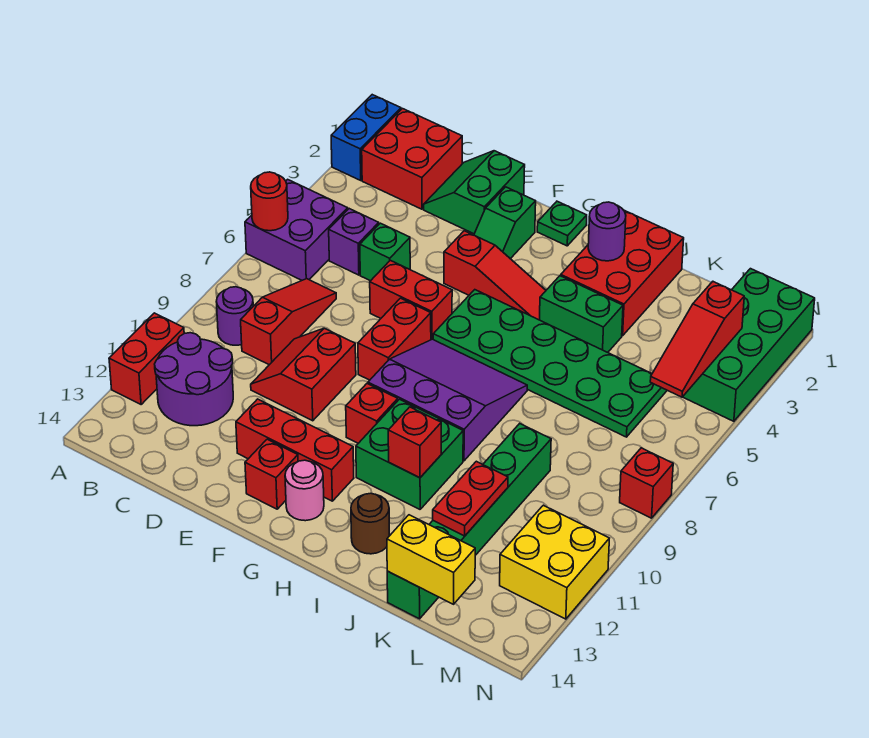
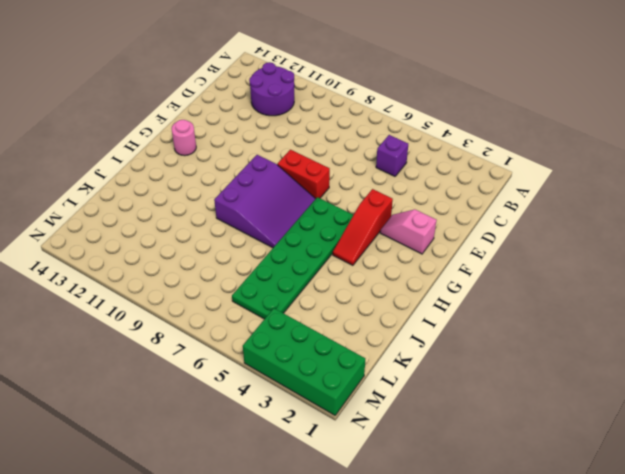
pink 1x2 slope [380,209,437,254] -> green 1x2 slope [474,187,536,259]
none -> blue 1x2 brick [331,95,401,180]
none -> purple 2x2 brick [245,179,348,280]
none -> red 1x2 brick [109,313,184,405]
none -> red 2x2 brick [362,109,462,209]

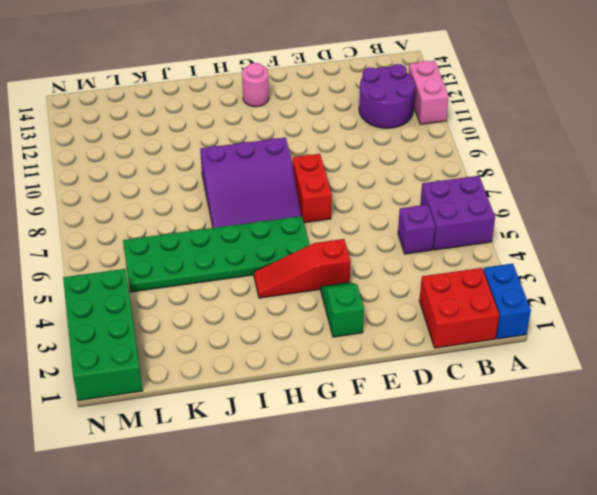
pink 1x2 brick [409,61,449,124] -> red 1x2 brick [109,313,184,405]
none -> purple 1x1 round brick [216,287,253,345]
none -> red 1x3 slope [241,279,336,365]
none -> green 2x2 slope [424,151,525,234]
none -> green 1x1 brick [360,223,410,281]

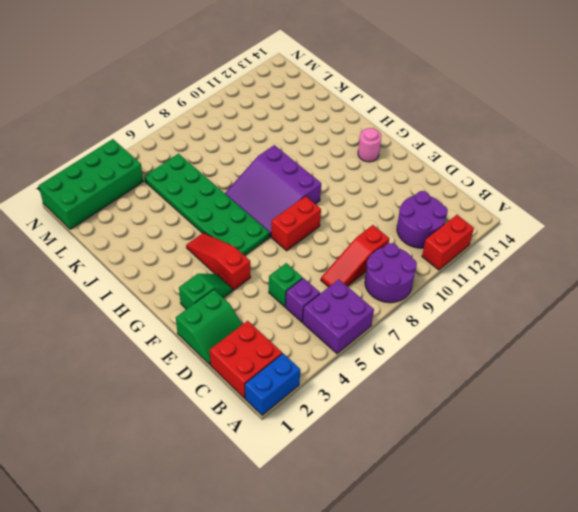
purple 2x2 round brick [365,243,417,303] -> purple 1x1 round brick [216,287,253,345]
none -> red 2x2 slope [251,328,356,421]
none -> red 1x2 brick [370,260,452,340]
none -> red 1x3 brick [236,399,354,501]
none -> red 1x1 brick [245,439,298,509]

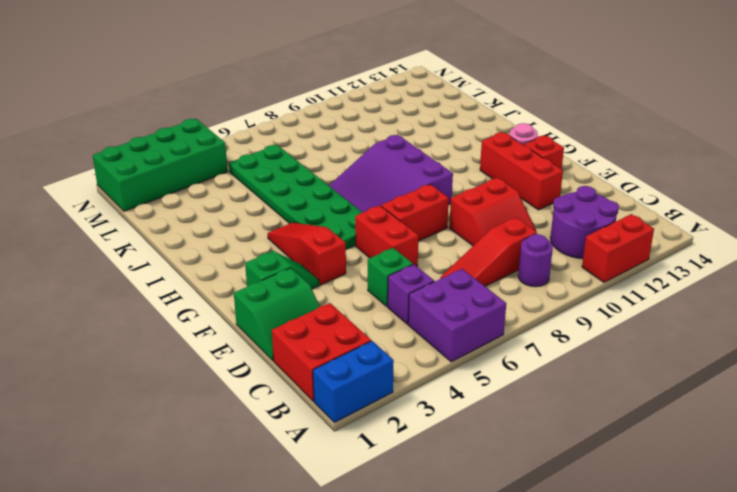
none -> green 1x1 plate [537,201,587,246]
none -> red 1x1 brick [346,384,398,443]
none -> green 2x2 brick [356,399,463,509]
none -> red 2x3 brick [561,210,684,336]

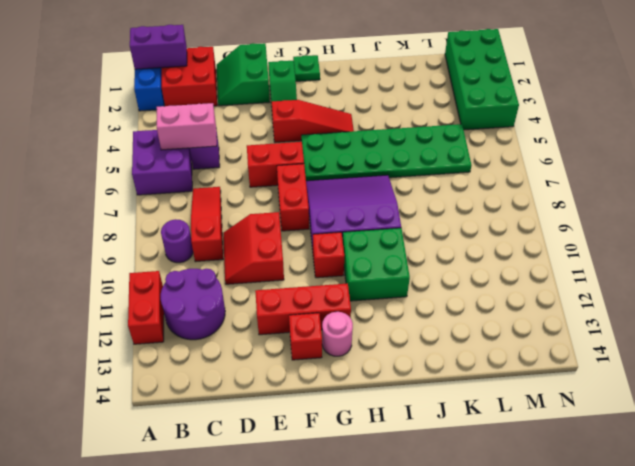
purple 1x2 brick [130,25,187,69] -> none
pink 1x2 brick [157,103,217,150] -> none
none -> green 1x1 brick [360,223,410,281]
none -> red 2x3 brick [561,210,684,336]
none -> green 1x2 brick [539,276,623,352]
none -> brown 1x1 round brick [351,493,389,554]

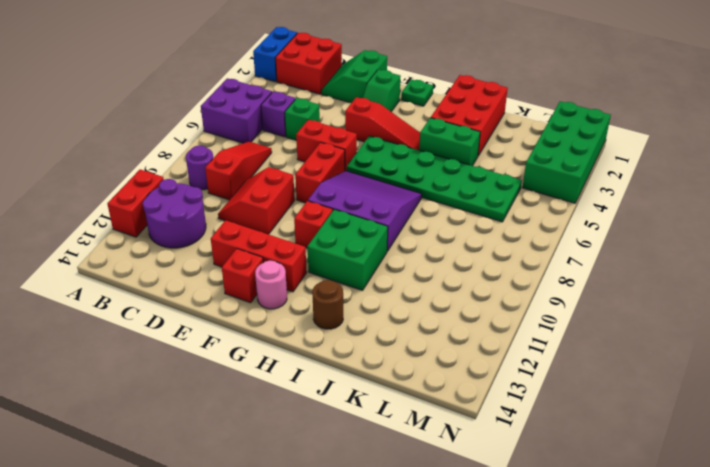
none -> green 1x6 brick [387,424,551,619]
none -> yellow 2x2 brick [500,505,609,619]
none -> red 1x1 brick [620,448,673,518]
none -> red 1x1 round brick [251,172,288,231]

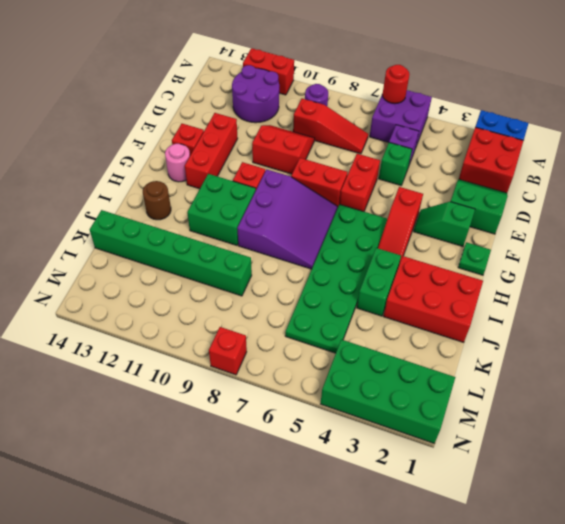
none -> yellow 2x2 brick [500,505,609,619]
none -> purple 1x1 round brick [588,202,626,261]
none -> red 1x1 brick [388,407,441,478]
none -> red 1x2 plate [433,461,508,536]

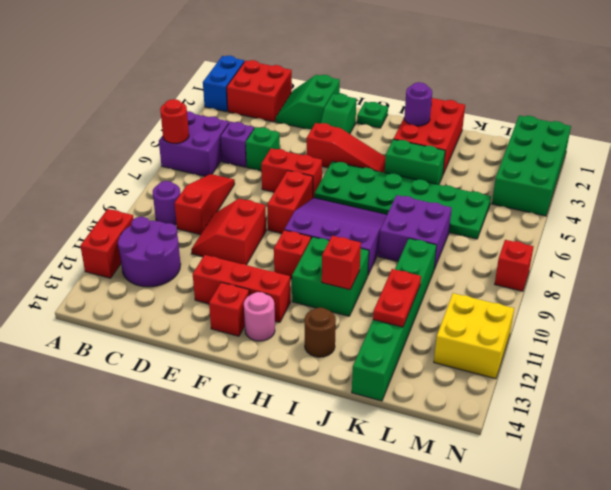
purple 2x2 brick [378,195,452,269] -> none
none -> yellow 1x2 brick [387,515,475,604]
none -> red 1x3 slope [650,282,744,397]

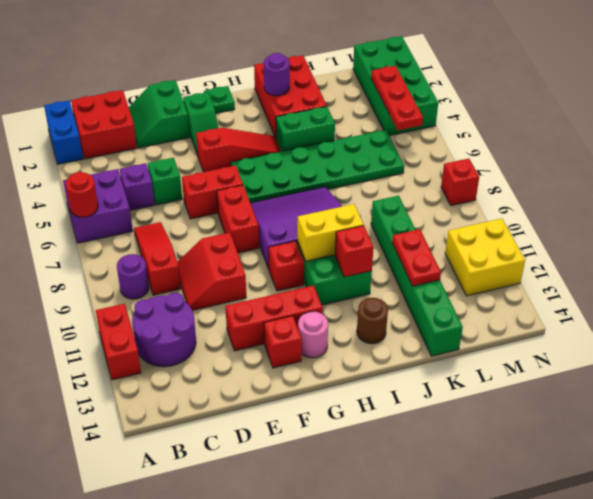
yellow 1x2 brick [297,204,364,261] -> yellow 1x2 brick moved to [387,515,475,604]
red 1x3 plate [371,66,423,130] -> red 1x3 slope [650,282,744,397]

